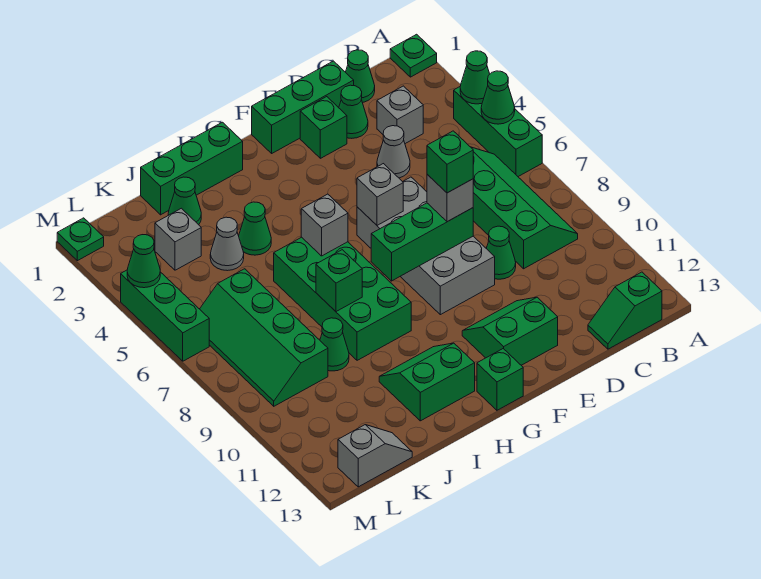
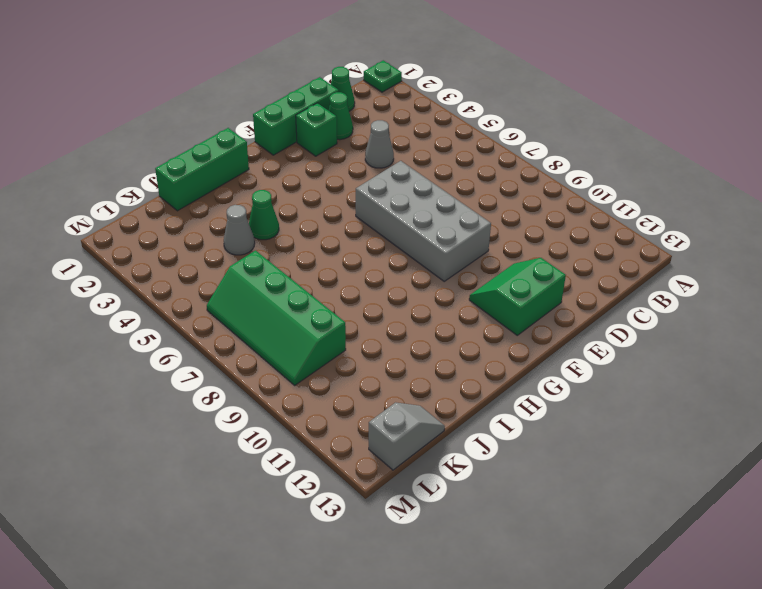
none -> green 1x3 brick [454,87,542,177]
none -> green 2x4 slope [471,147,578,269]
none -> green 1x2 slope [588,272,662,349]
none -> grey 1x1 brick [377,86,423,144]

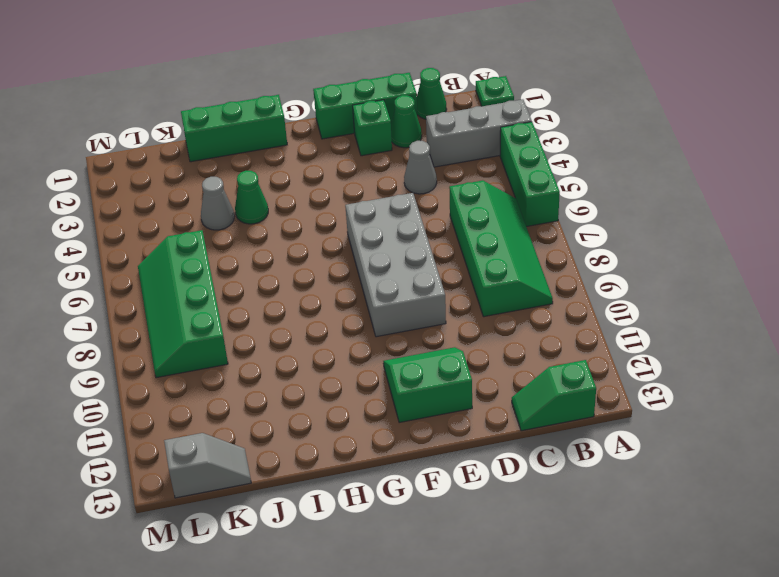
grey 1x3 brick [426,99,532,167] -> grey 1x1 brick [377,86,423,144]
none -> green 1x1 cone [486,226,516,279]
none -> green 1x1 brick [477,349,523,410]
none -> green 2x4 brick [274,237,411,360]
none -> green 2x2 slope [379,343,475,421]

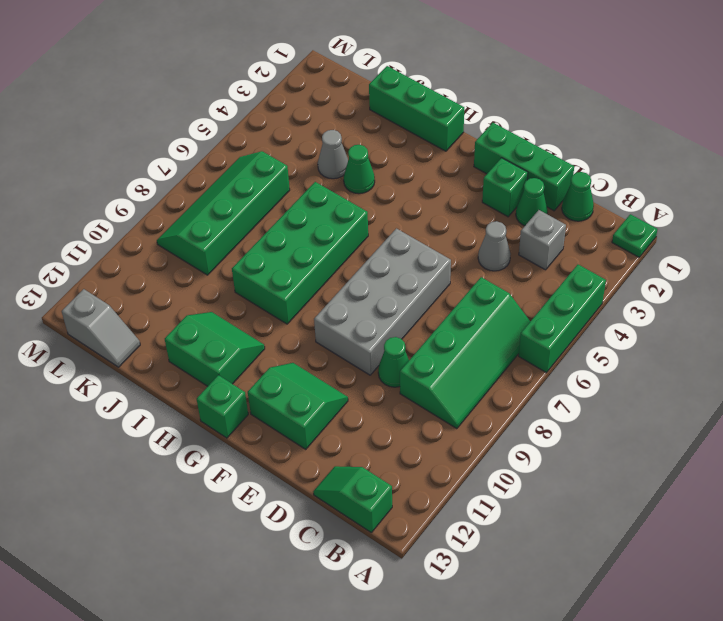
none -> green 1x1 cone [168,177,201,225]
none -> green 1x1 cone [320,318,349,371]
none -> grey 1x1 brick [155,208,201,270]
none -> green 1x1 plate [57,218,104,261]

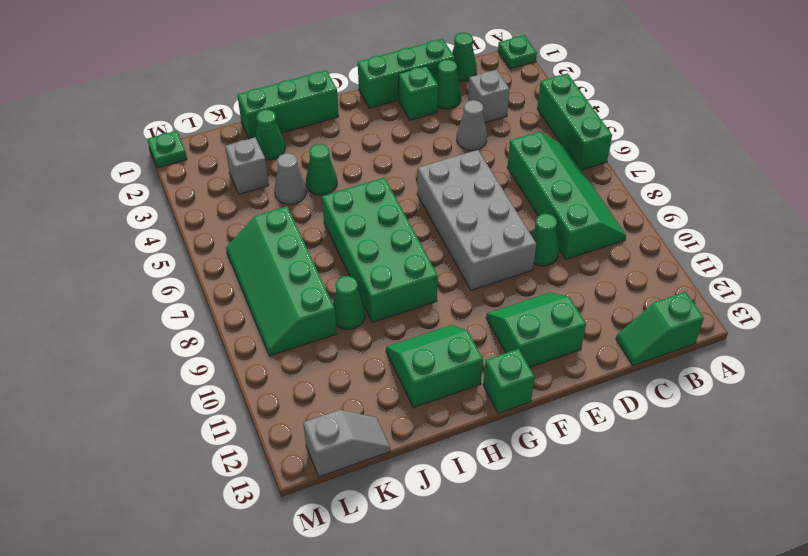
none -> green 1x3 brick [121,270,209,361]
none -> green 1x1 cone [460,51,490,104]
none -> green 1x1 cone [481,71,515,124]
none -> green 1x3 brick [371,203,473,281]

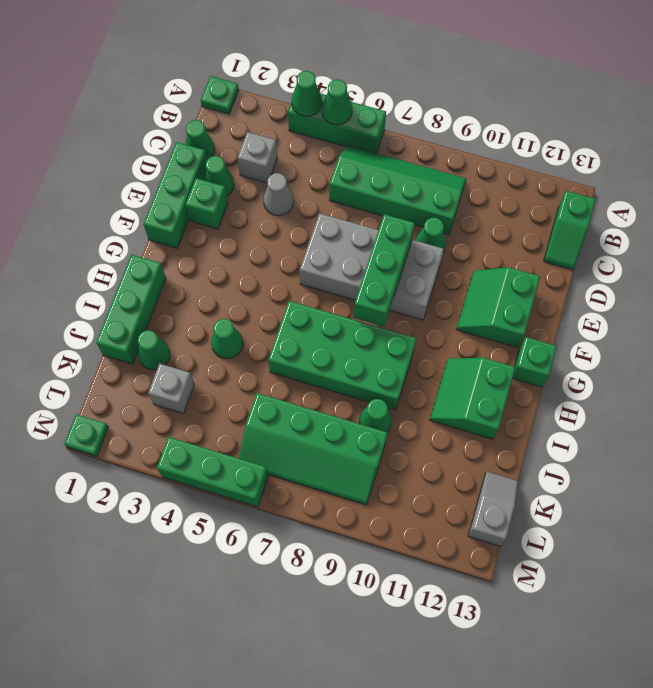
none -> grey 1x1 cone [210,217,244,271]
none -> grey 1x1 brick [357,164,403,225]
none -> grey 1x1 brick [301,194,348,256]
none -> green 1x1 brick [316,250,362,312]

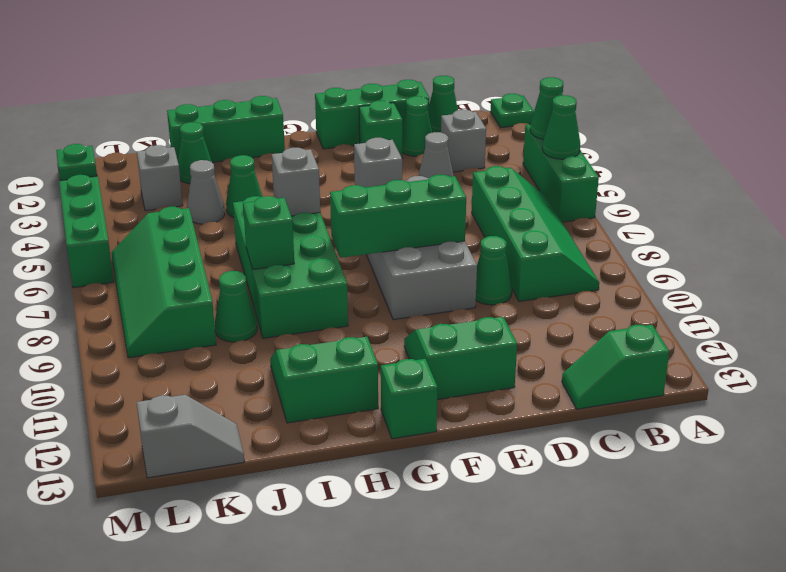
none -> green 1x1 cone [127,235,160,288]
none -> grey 1x1 brick [427,174,473,222]
none -> green 1x1 brick [427,131,473,193]

